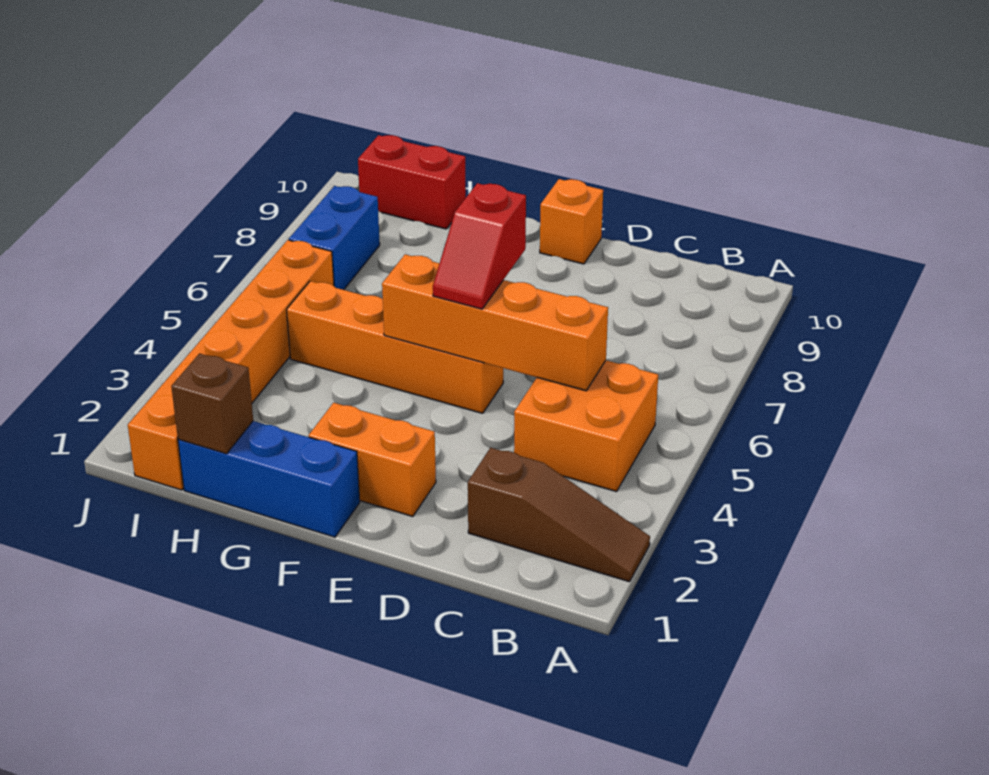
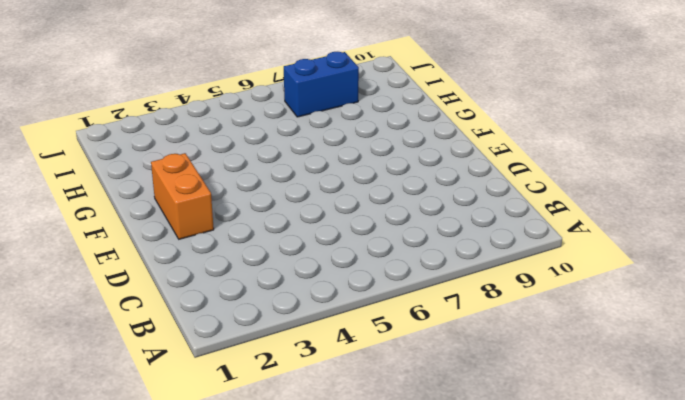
none -> brown 1x3 slope [468,448,650,582]
none -> orange 2x2 brick [514,360,658,492]
none -> orange 1x4 brick [287,281,503,413]

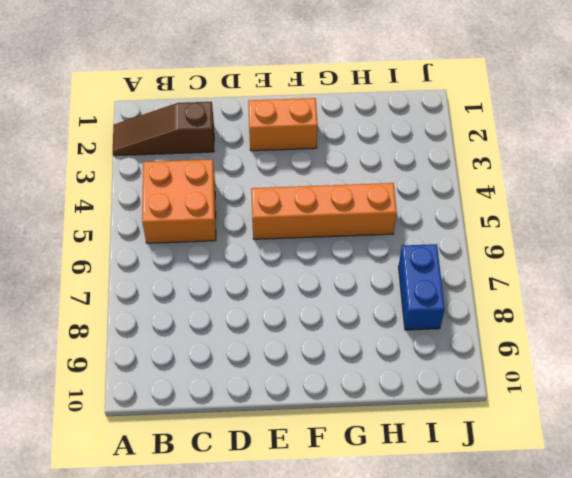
none -> orange 1x1 brick [540,179,603,264]
none -> blue 1x3 brick [178,421,360,537]
none -> red 1x2 brick [358,135,466,229]

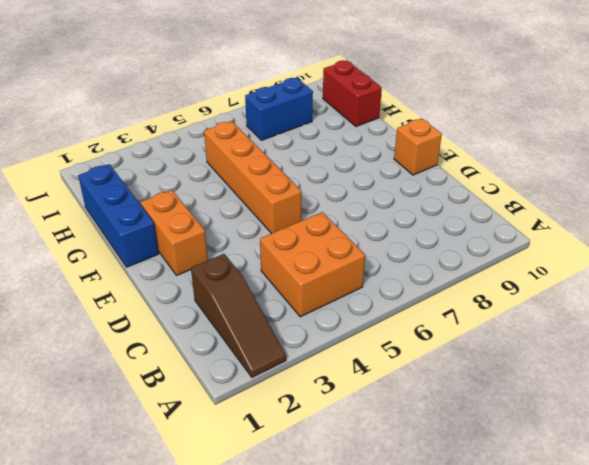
none -> orange 1x6 brick [128,240,334,490]
none -> orange 1x4 brick [382,254,608,391]
none -> brown 1x1 brick [171,354,253,454]

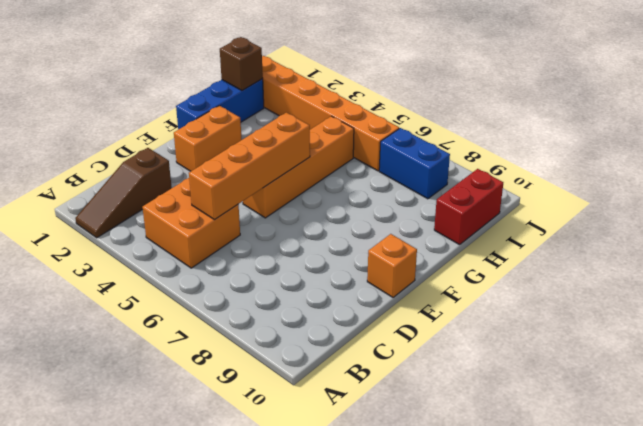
none -> red 1x2 slope [433,183,526,309]

